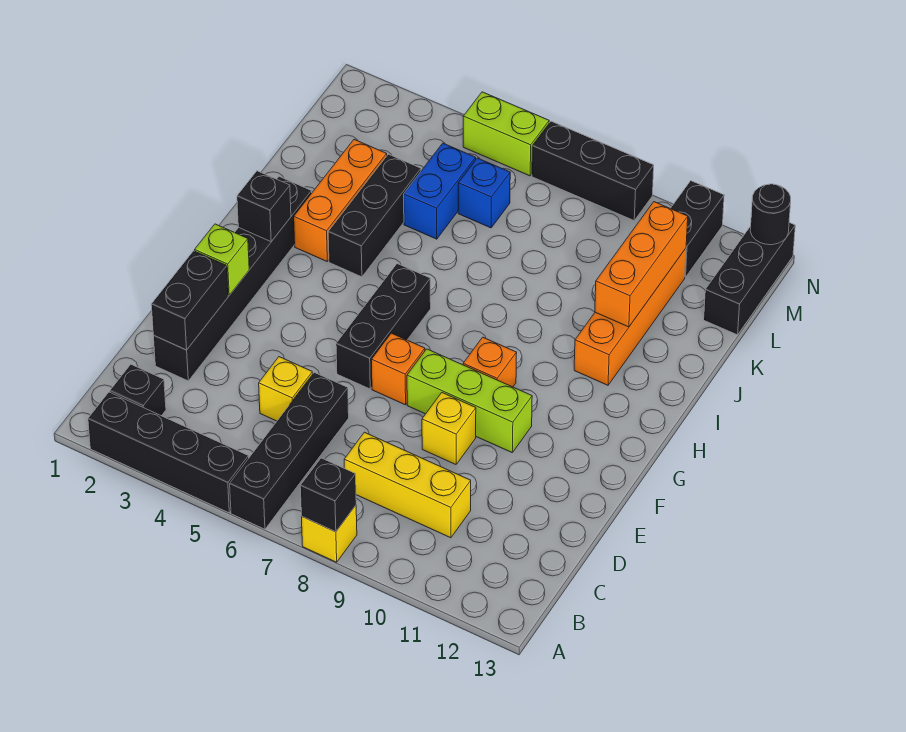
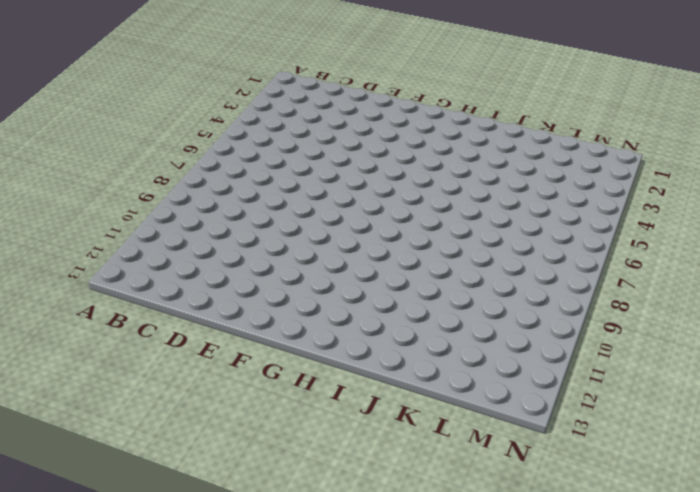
none -> black 1x4 brick [88,392,249,513]
none -> black 1x4 brick [230,372,349,529]
none -> yellow 1x1 brick [302,506,357,562]

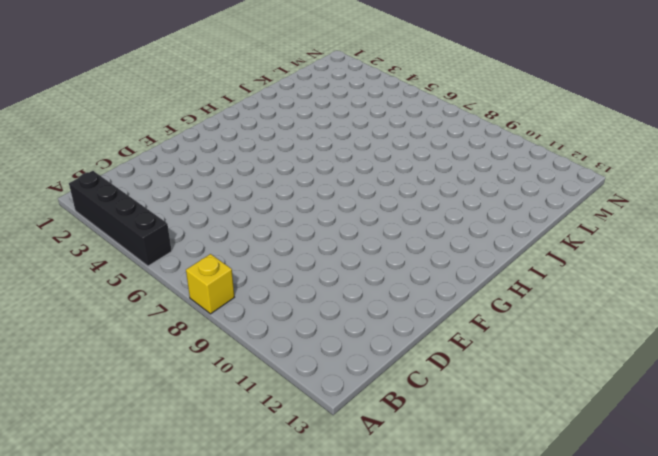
none -> black 1x4 brick [230,372,349,529]
none -> black 1x1 brick [110,365,166,416]
none -> yellow 1x3 brick [344,432,471,538]

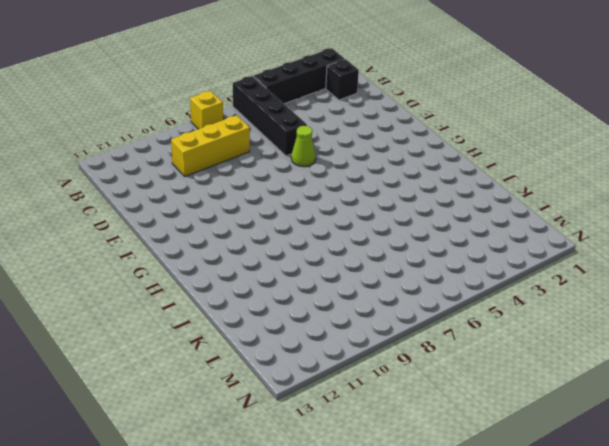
lime 1x1 cone [291,126,316,167] -> none
none -> black 1x6 brick [154,177,312,381]
none -> yellow 1x1 brick [259,357,313,421]
none -> yellow 1x1 brick [422,393,476,464]

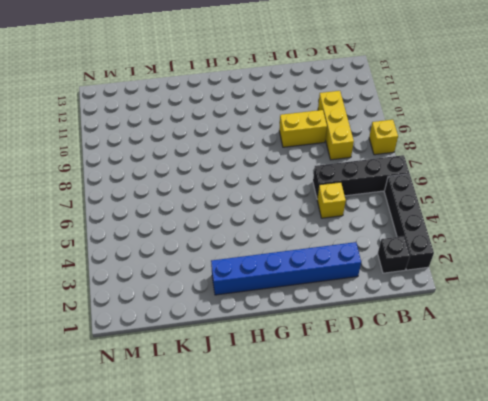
blue 1x6 brick [211,242,361,295] -> black 1x6 brick [154,177,312,381]
yellow 1x2 brick [279,110,327,147] -> yellow 1x1 brick [422,393,476,464]
none -> black 1x3 brick [336,264,431,389]
none -> orange 1x1 brick [371,333,425,405]
none -> lime 1x3 brick [407,349,532,452]

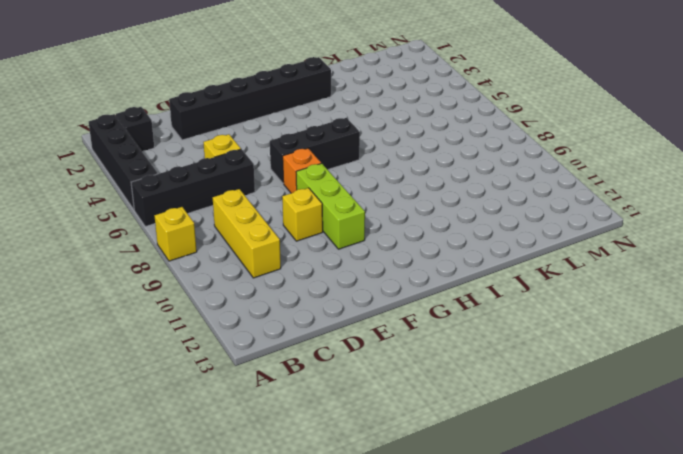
none -> orange 1x1 brick [463,337,517,387]
none -> orange 1x3 brick [294,140,387,261]
none -> black 1x3 brick [328,154,421,277]

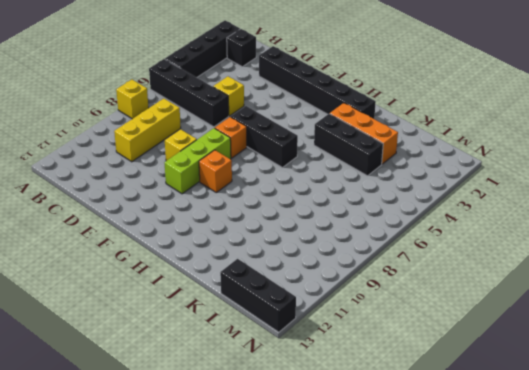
none -> orange 1x4 brick [574,249,686,385]
none -> blue 1x2 brick [404,143,476,239]
none -> blue 1x1 brick [458,158,510,228]

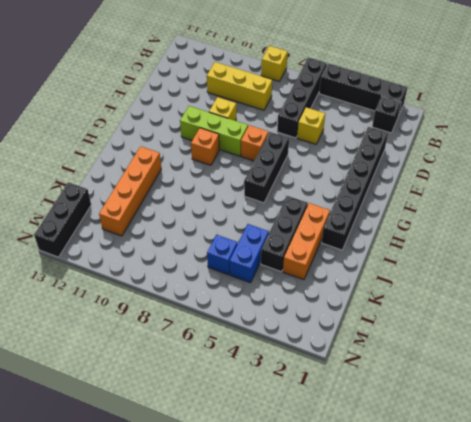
none -> black 1x2 brick [671,181,724,277]
none -> lime 1x2 brick [463,92,549,176]
none -> black 1x3 brick [532,121,654,220]

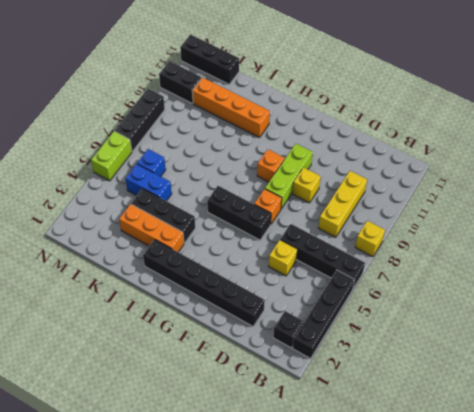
none -> black 1x1 brick [300,458,356,532]
none -> black 1x2 brick [151,251,228,350]
none -> lime 1x1 brick [195,224,249,295]

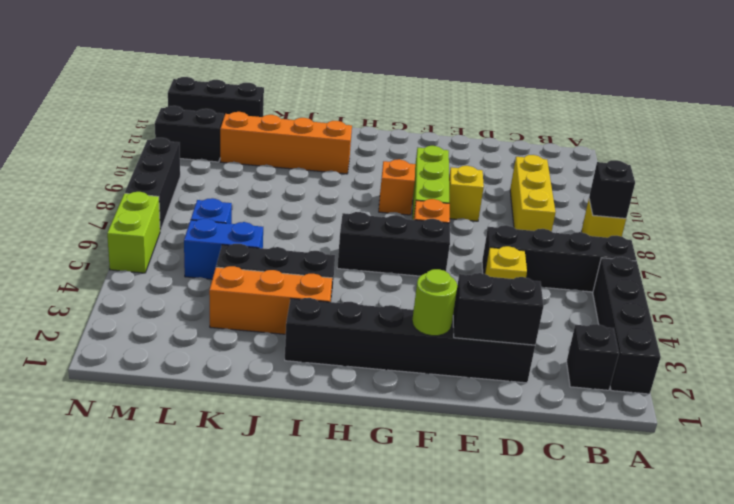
lime 1x1 round brick [412,269,457,336] -> lime 1x1 brick [195,224,249,295]
none -> black 1x1 brick [237,171,291,241]
none -> orange 1x3 brick [595,202,688,327]
none -> black 1x1 round brick [750,184,791,245]

